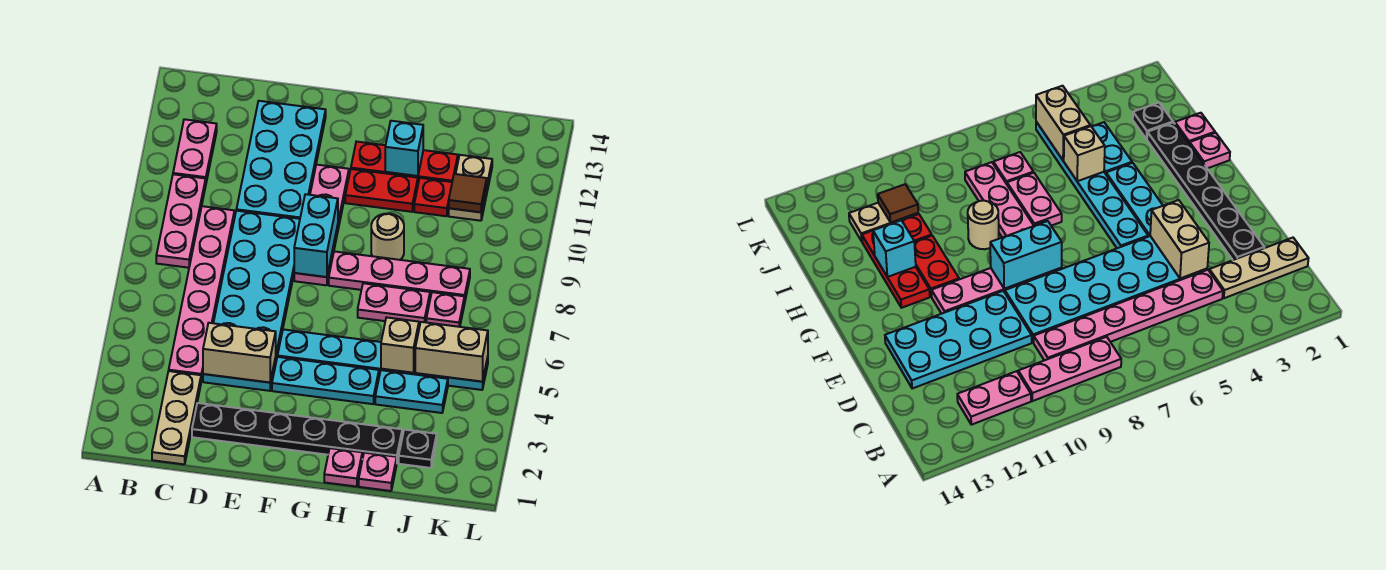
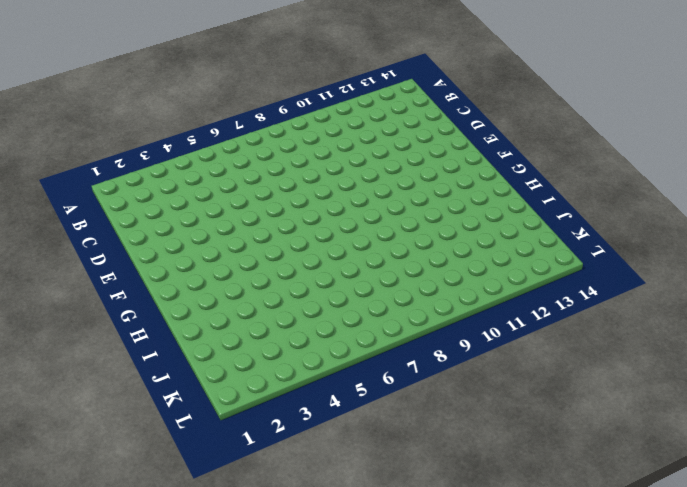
none -> pink 1x3 plate [156,174,206,268]
none -> pink 1x2 plate [173,119,217,182]
none -> tan 1x3 plate [152,371,201,464]

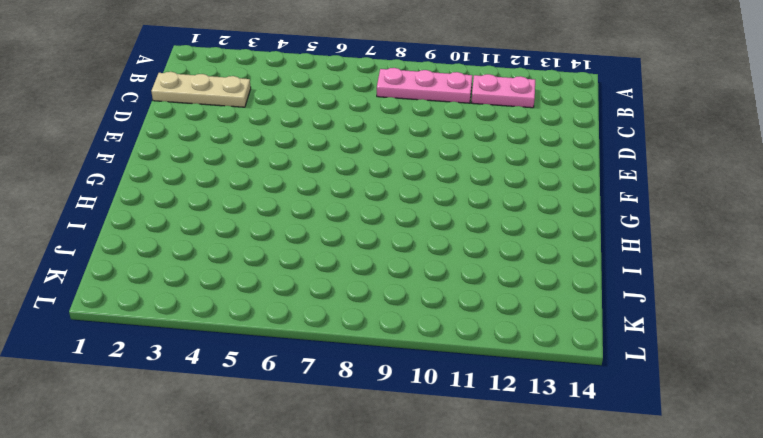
none -> pink 1x6 plate [169,206,234,381]
none -> black 1x6 plate [192,403,402,461]
none -> cyan 2x6 plate [203,211,300,391]

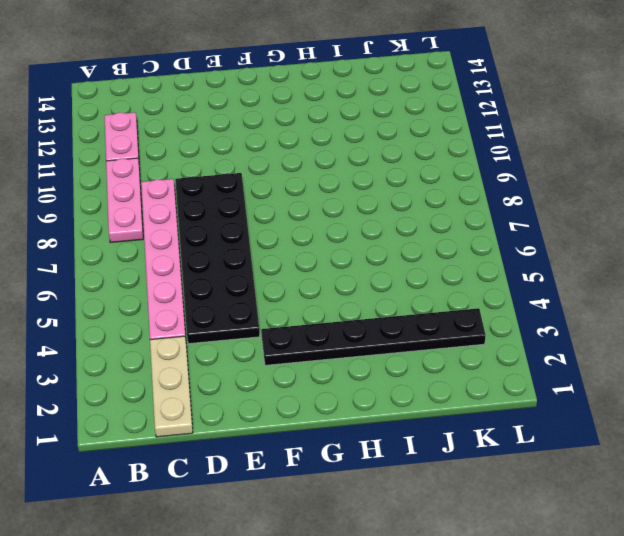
black 2x6 plate [175,173,260,344] -> cyan 2x6 plate [203,211,300,391]
black 1x6 plate [261,308,486,365] -> black 1x6 plate moved to [192,403,402,461]
none -> cyan 2x4 plate [236,101,326,219]
none -> cyan 1x3 plate [272,357,379,404]
none -> cyan 1x6 plate [278,329,488,390]

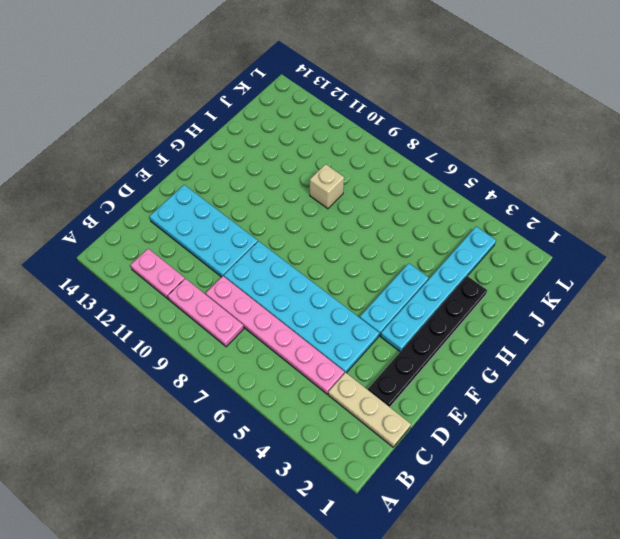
cyan 1x6 plate [380,227,496,352] -> cyan 1x6 plate moved to [278,329,488,390]
tan 1x1 brick [310,164,344,209] -> tan 1x1 brick moved to [381,317,419,373]
none -> pink 1x4 plate [294,165,349,285]
none -> pink 1x4 plate [329,251,470,300]
none -> red 1x2 plate [345,169,418,212]

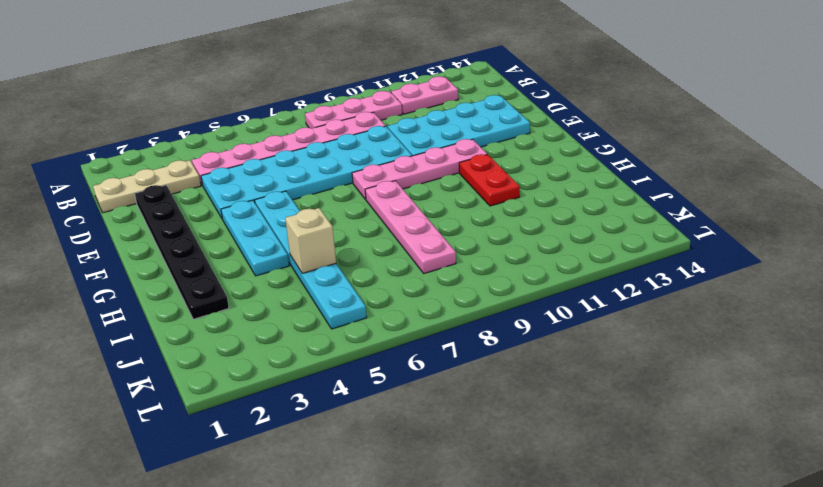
none -> red 1x3 plate [351,142,458,183]
none -> pink 1x1 plate [324,448,362,487]
none -> pink 1x2 plate [358,283,430,326]

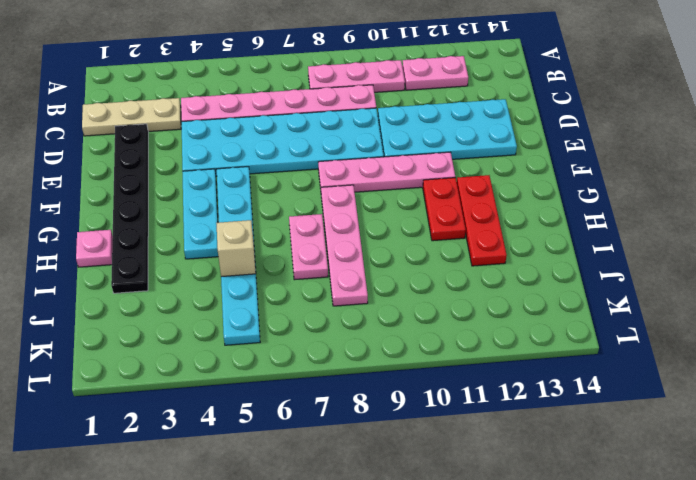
none -> tan 1x1 round brick [371,214,404,260]
none -> pink 1x1 plate [359,453,397,491]
none -> cyan 1x2 plate [375,370,448,413]

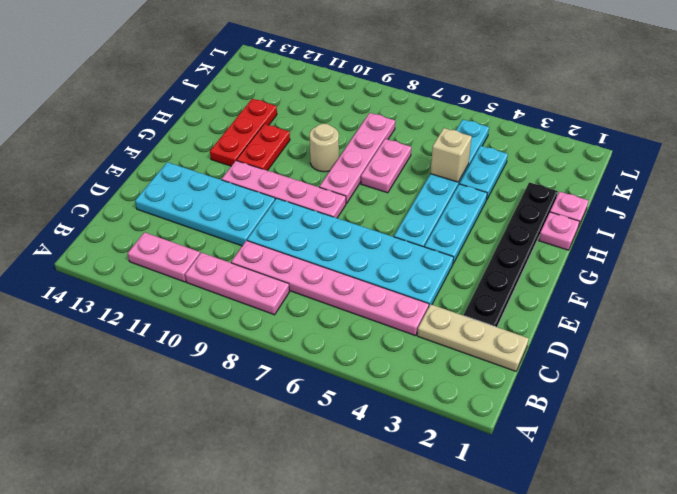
none -> red 1x1 plate [414,178,452,216]
none -> black 1x1 plate [399,430,437,468]
none -> pink 1x1 plate [426,292,465,327]

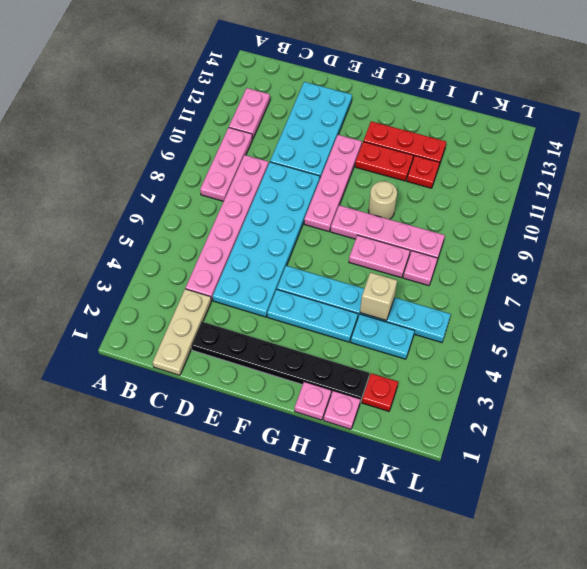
red 1x1 plate [362,374,398,411] -> black 1x1 plate [399,430,437,468]
none -> tan 1x2 plate [449,155,492,221]
none -> tan 1x2 brick [203,323,276,382]
none -> cyan 1x2 brick [294,194,338,277]

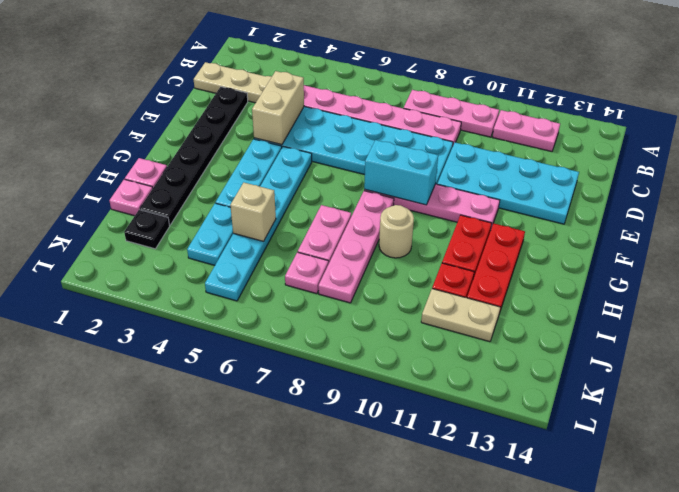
none -> cyan 1x1 brick [385,121,423,176]
none -> tan 1x2 brick [415,322,488,382]
none -> brown 1x1 tile [449,174,487,212]

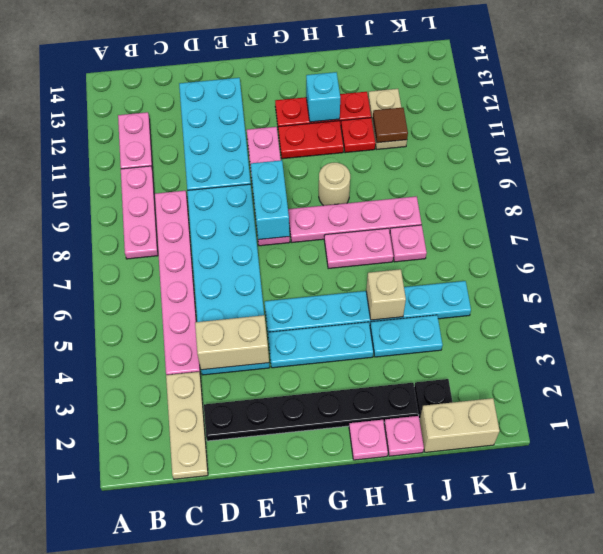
tan 1x2 brick [420,398,500,452] -> tan 1x2 brick moved to [415,322,488,382]

